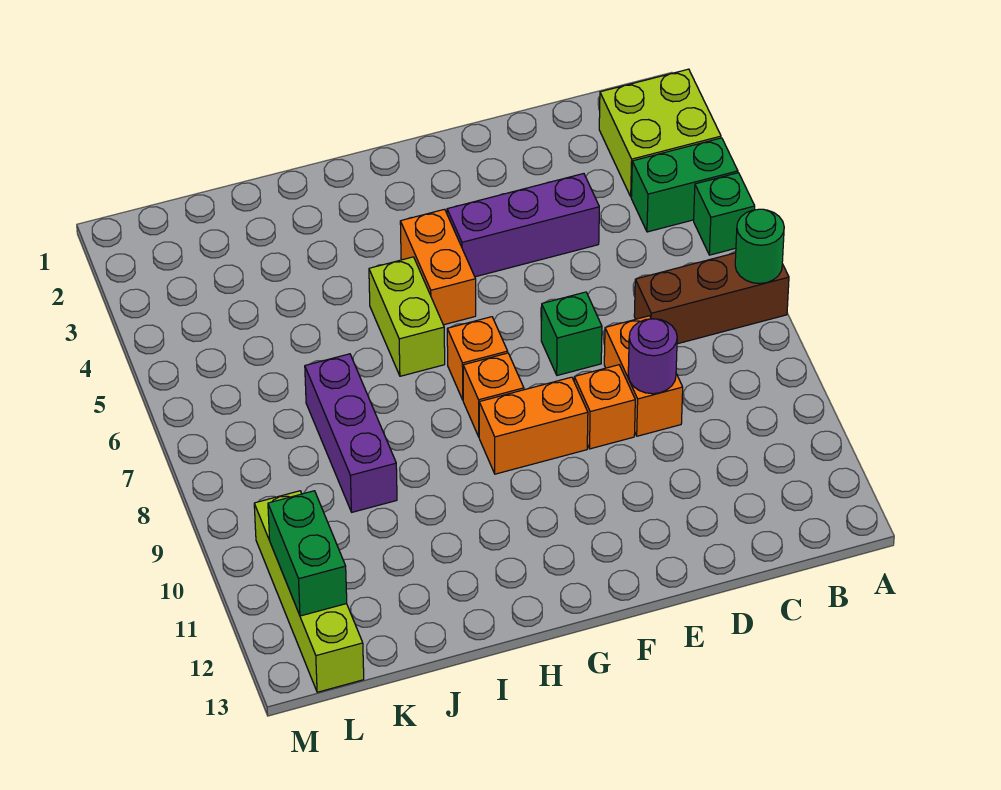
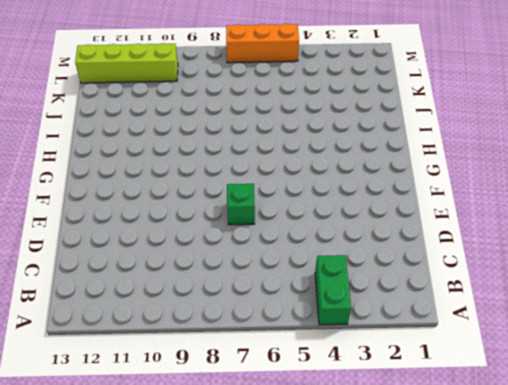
orange 1x3 brick [226,24,299,63] -> none
none -> lime 2x2 brick [599,69,721,197]
none -> green 1x1 brick [694,173,755,255]
none -> brown 1x3 brick [634,253,789,344]

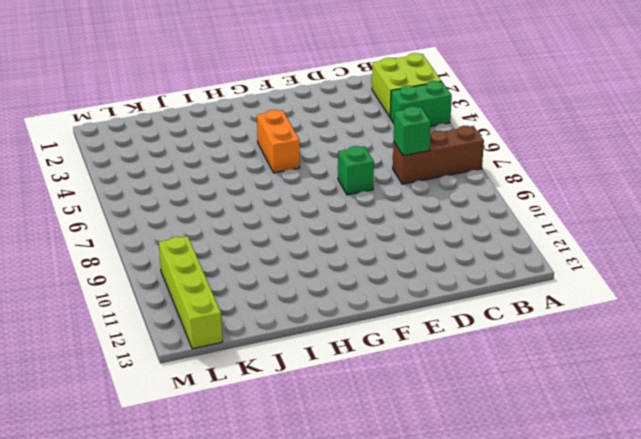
green 1x1 brick [394,107,431,156] -> green 1x1 brick moved to [694,173,755,255]
none -> purple 1x3 brick [447,174,599,277]
none -> orange 1x2 brick [604,316,683,436]
none -> orange 1x1 brick [574,365,635,449]

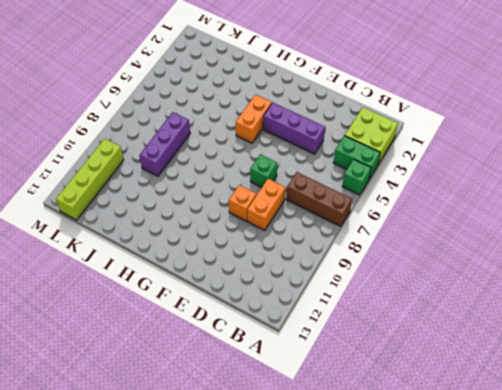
none -> orange 1x2 brick [479,377,588,474]
none -> orange 1x1 brick [447,317,508,400]
none -> orange 1x1 brick [463,353,524,437]

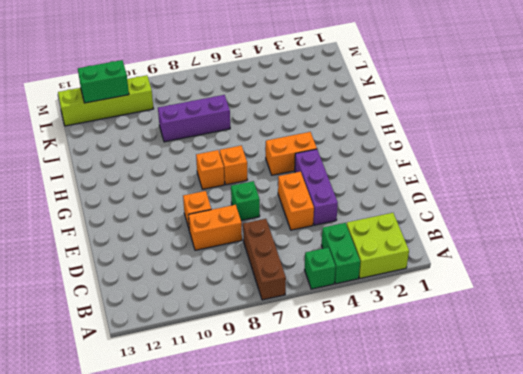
orange 1x2 brick [278,172,314,230] -> orange 1x2 brick moved to [479,377,588,474]
none -> lime 1x2 brick [369,257,445,376]
none -> green 1x1 round brick [735,209,784,284]
none -> purple 1x1 round brick [628,319,677,394]

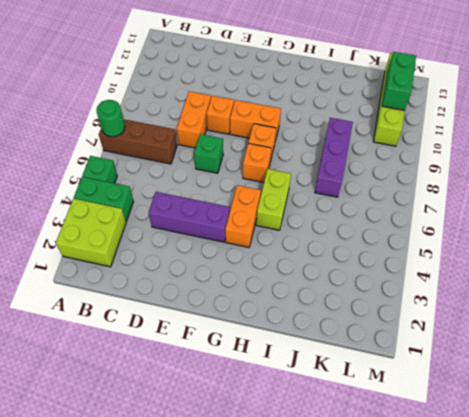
none -> purple 1x1 round brick [628,319,677,394]

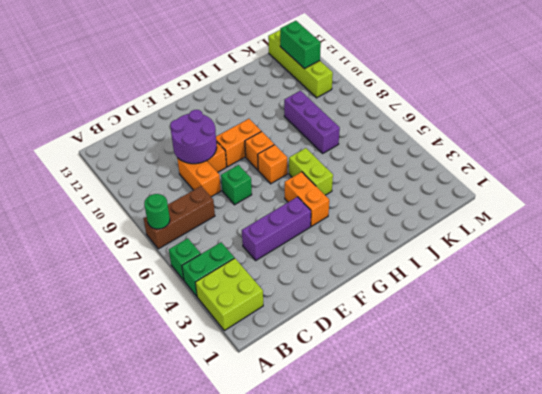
purple 2x2 round brick [170,110,217,164] -> purple 1x1 round brick [628,319,677,394]

